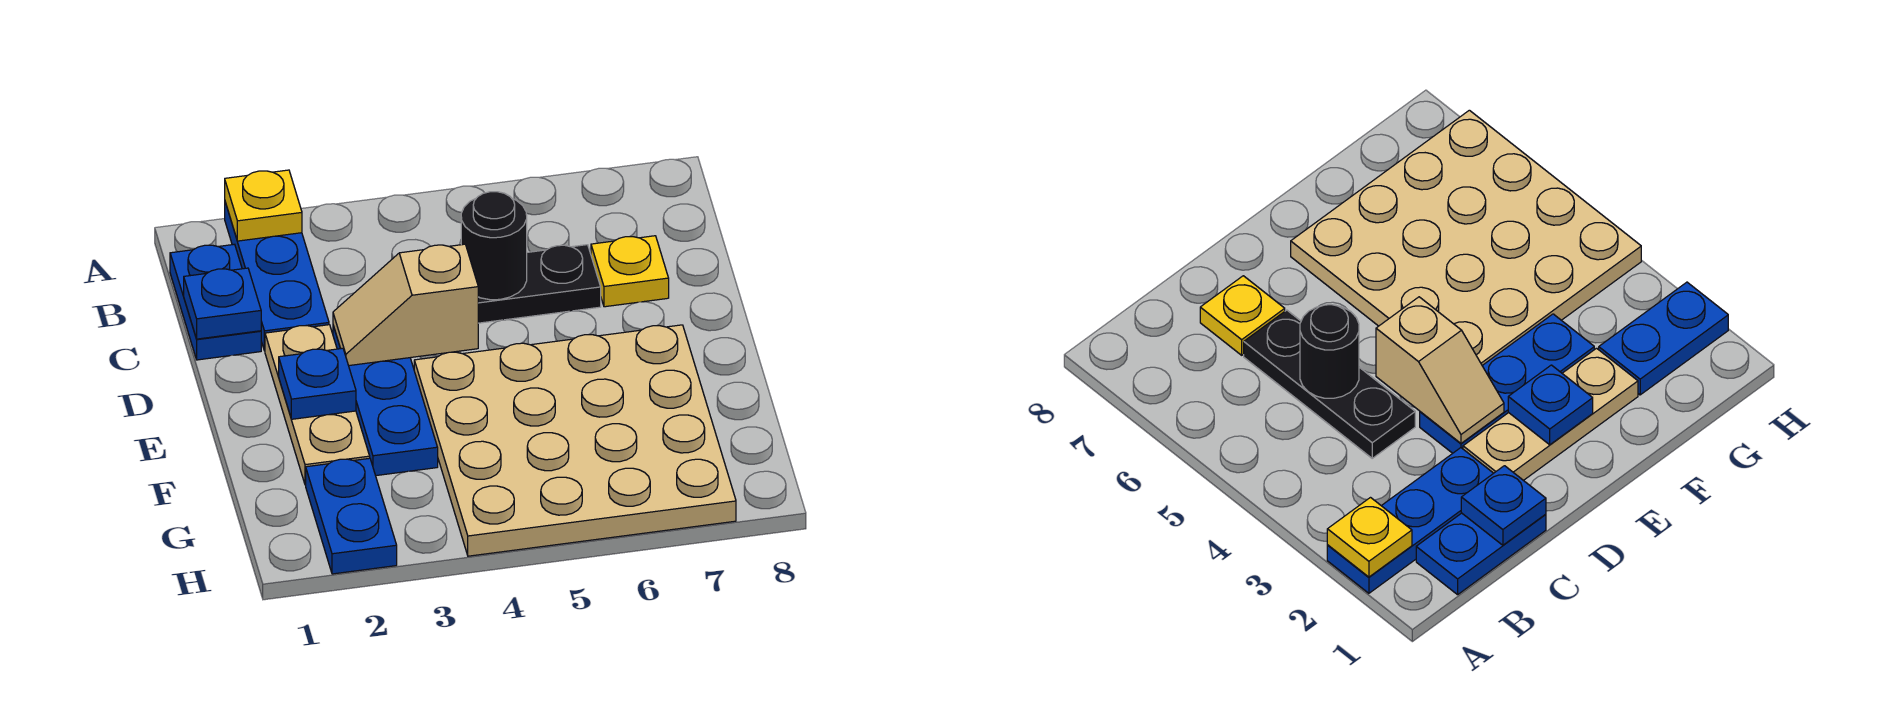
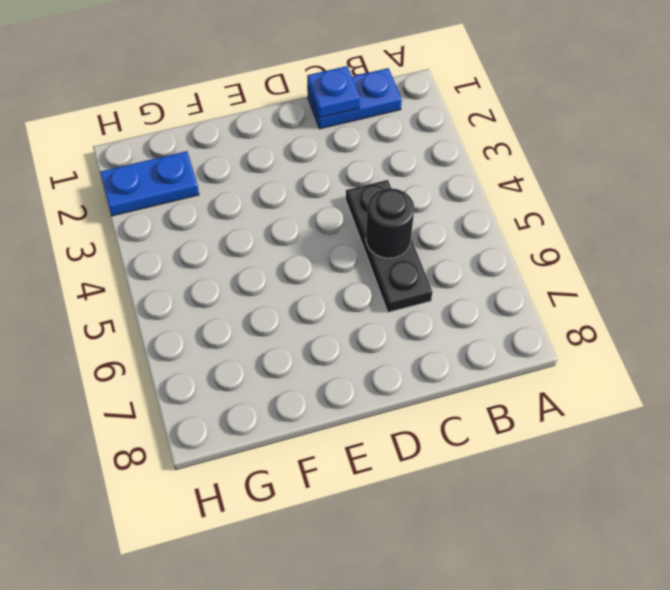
none -> blue 1x3 plate [225,202,329,351]
none -> yellow 1x1 plate [591,236,669,307]
none -> tan 1x3 plate [265,325,370,485]

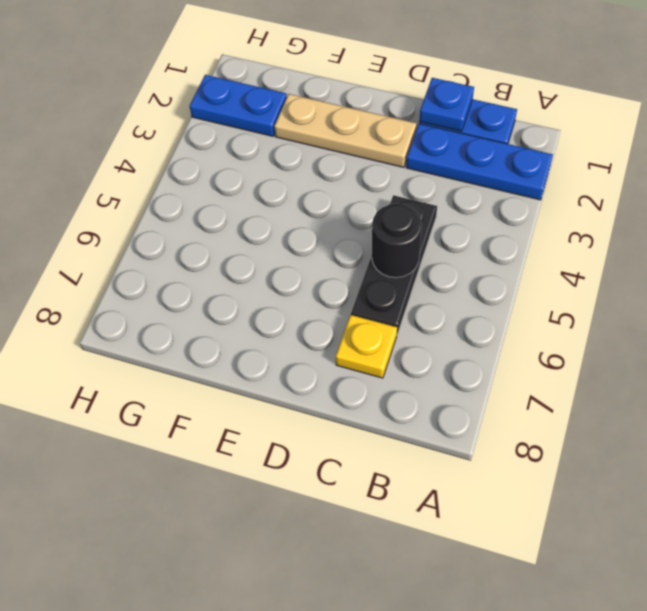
none -> blue 1x3 plate [333,326,438,476]
none -> tan 4x4 plate [414,325,736,556]
none -> yellow 1x1 plate [225,170,302,241]

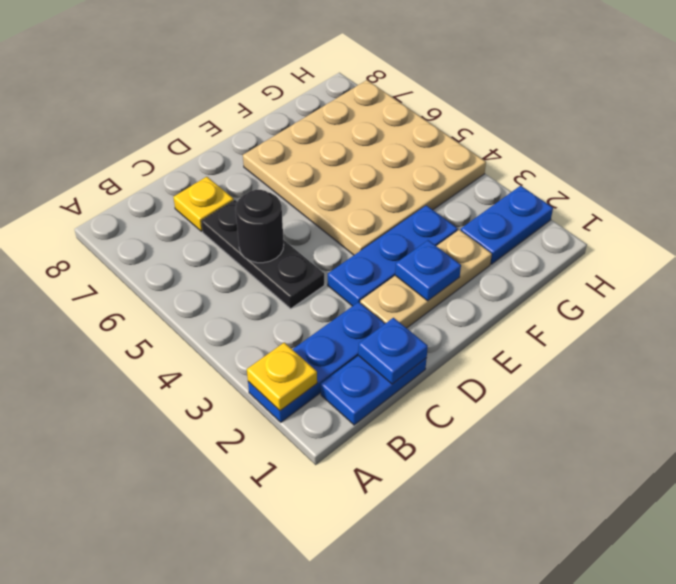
none -> tan 1x2 slope [333,244,478,366]

